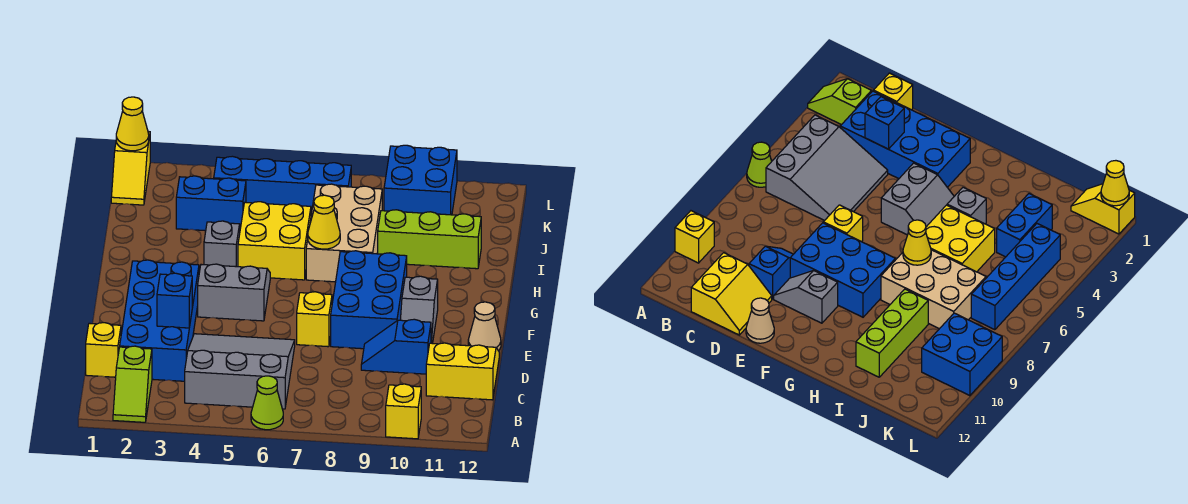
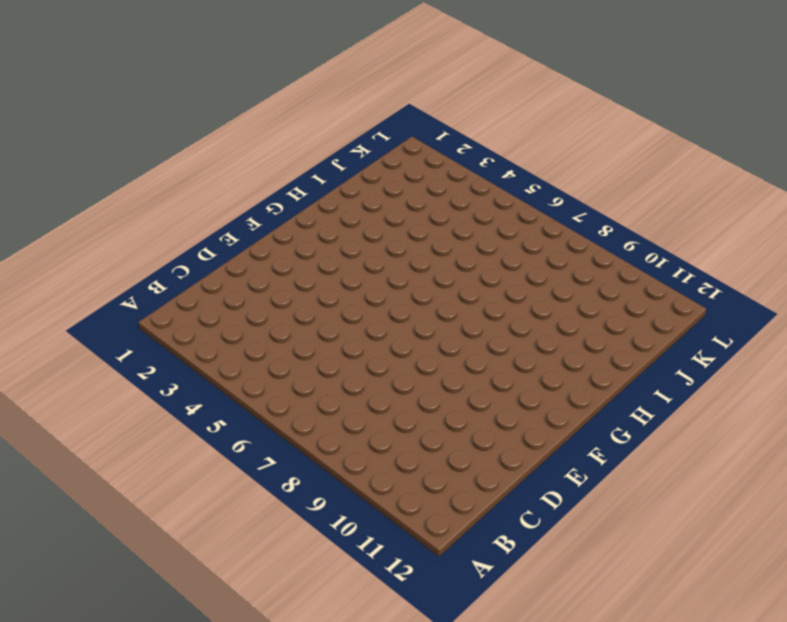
none -> lime 1x2 slope [113,346,152,422]
none -> lime 1x1 cone [251,376,283,430]
none -> yellow 1x1 brick [386,384,421,439]

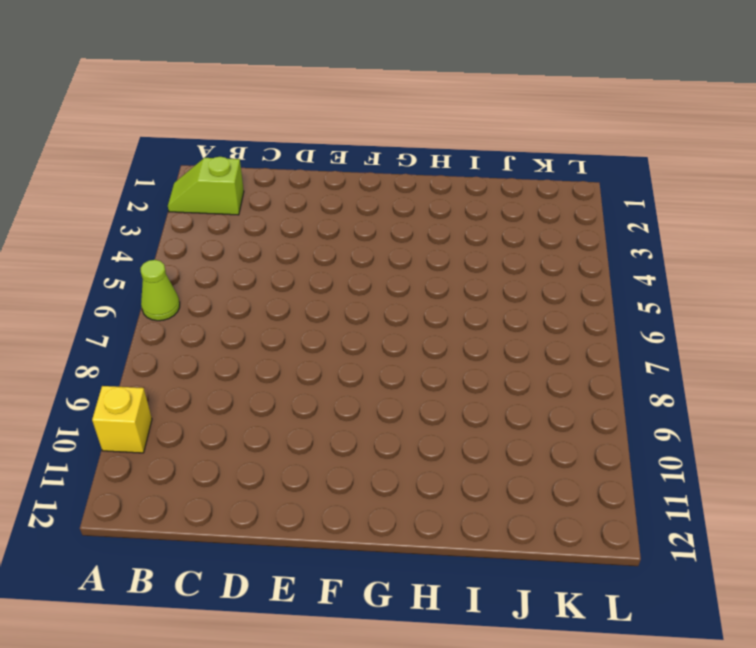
none -> grey 3x3 slope [185,334,295,409]
none -> yellow 1x1 brick [86,323,121,377]
none -> blue 2x4 brick [120,260,199,381]

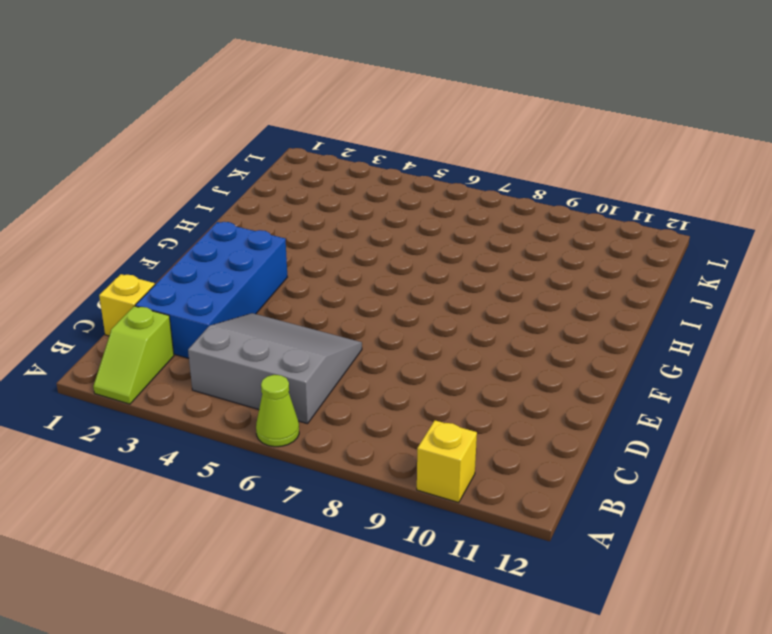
none -> yellow 2x2 slope [426,343,499,400]
none -> blue 1x2 slope [361,319,431,374]
none -> yellow 1x1 brick [297,292,332,347]

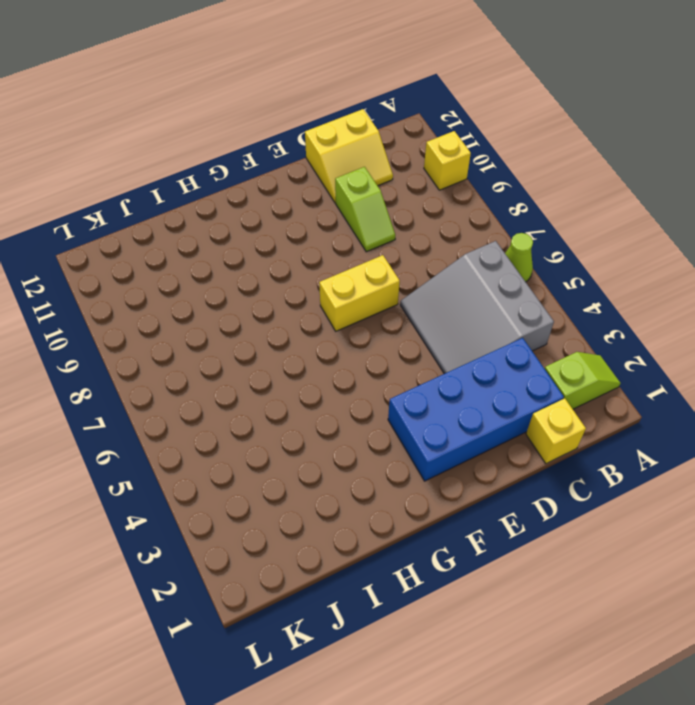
yellow 2x2 slope [305,109,393,203] -> yellow 2x2 slope turned to [426,343,499,400]
lime 1x2 slope [335,167,395,252] -> blue 1x2 slope [361,319,431,374]
yellow 1x2 brick [319,255,400,331] -> yellow 1x1 brick [297,292,332,347]
none -> blue 2x3 brick [331,251,407,349]
none -> grey 1x2 slope [401,276,438,344]
none -> tan 1x1 cone [468,302,501,351]

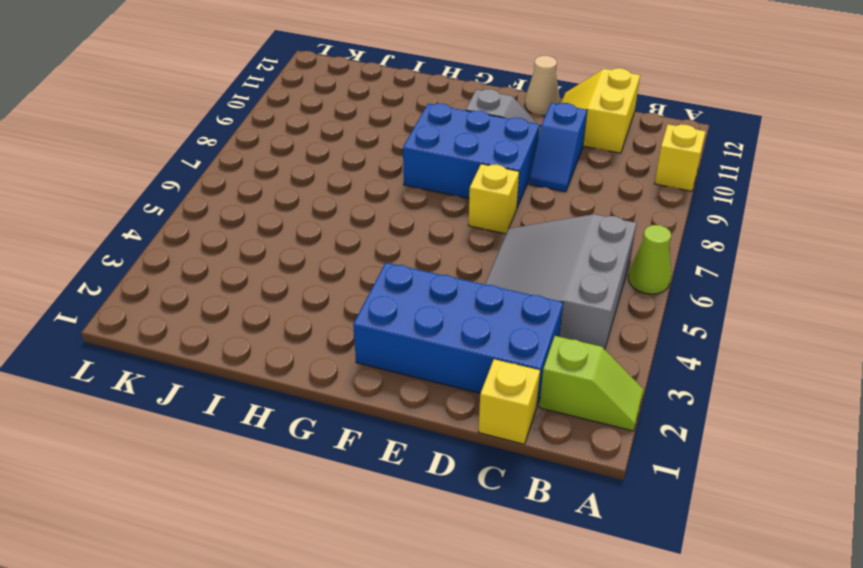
none -> grey 2x2 slope [198,264,270,321]
none -> grey 1x1 brick [204,221,240,267]
none -> yellow 2x2 brick [238,202,311,280]

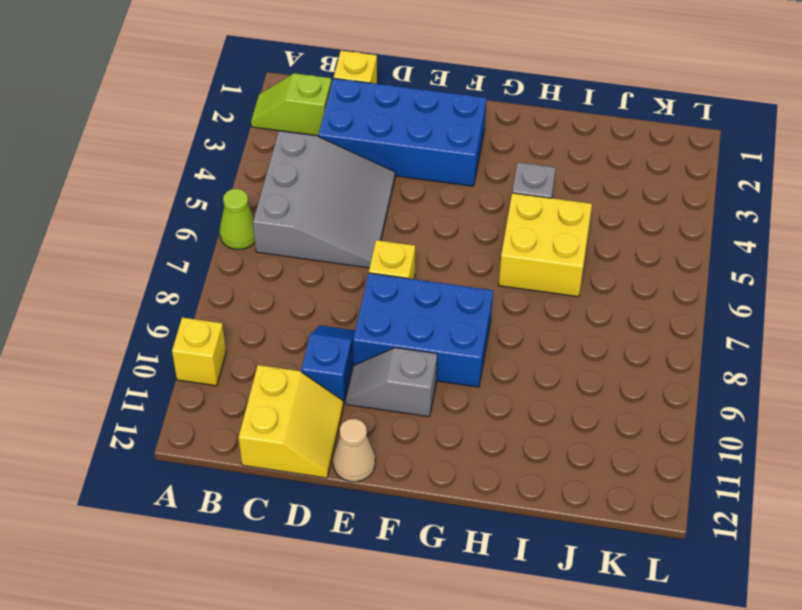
none -> grey 2x2 slope [198,264,270,321]
none -> tan 2x3 brick [306,184,382,282]
none -> lime 1x3 brick [378,210,481,269]

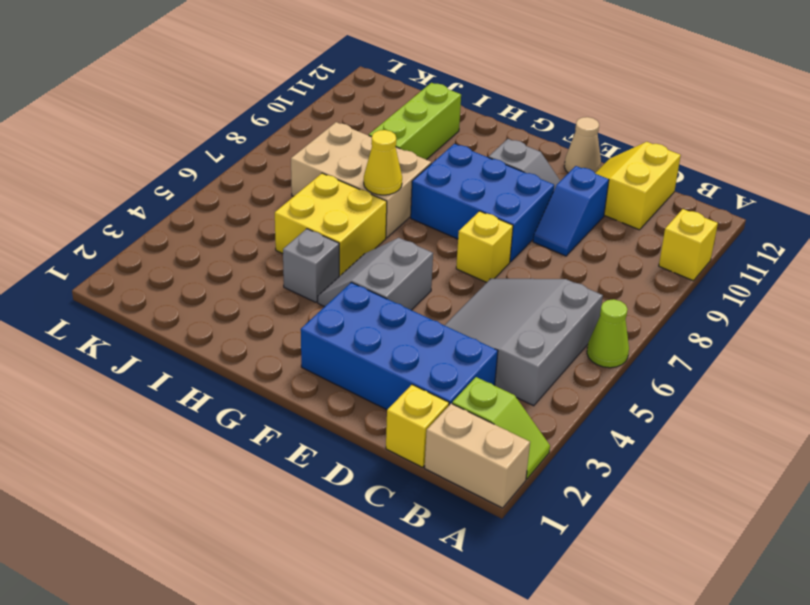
tan 1x2 brick [425,404,530,508] -> none
none -> blue 1x2 brick [176,176,246,231]
none -> yellow 1x2 slope [111,131,150,205]
none -> blue 1x4 brick [214,156,351,214]

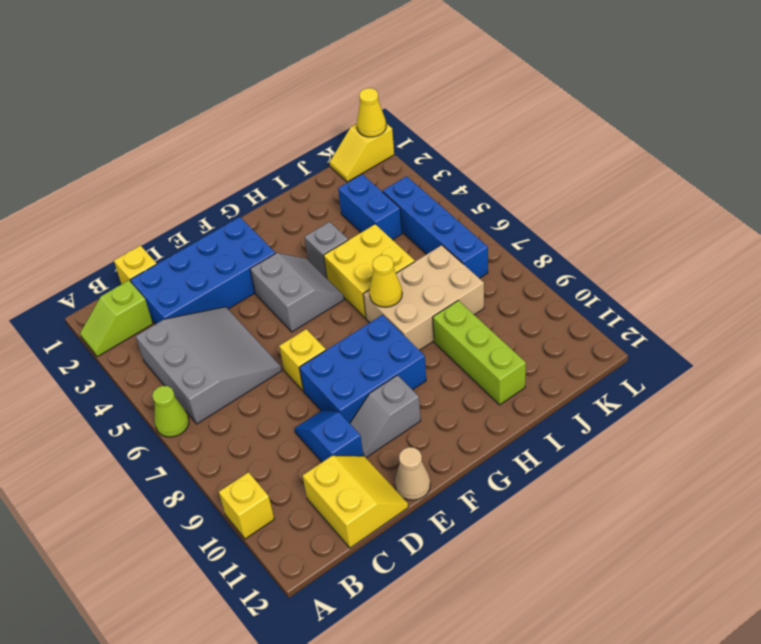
none -> blue 2x2 brick [384,145,457,215]
none -> blue 1x1 brick [157,273,192,328]

